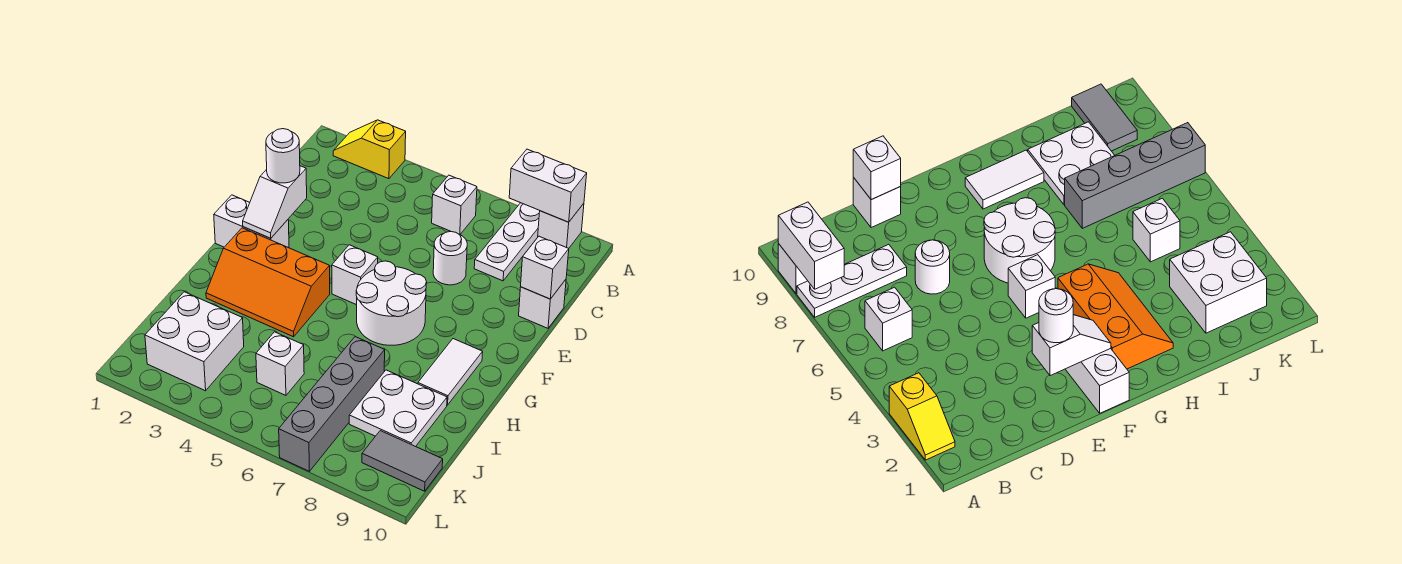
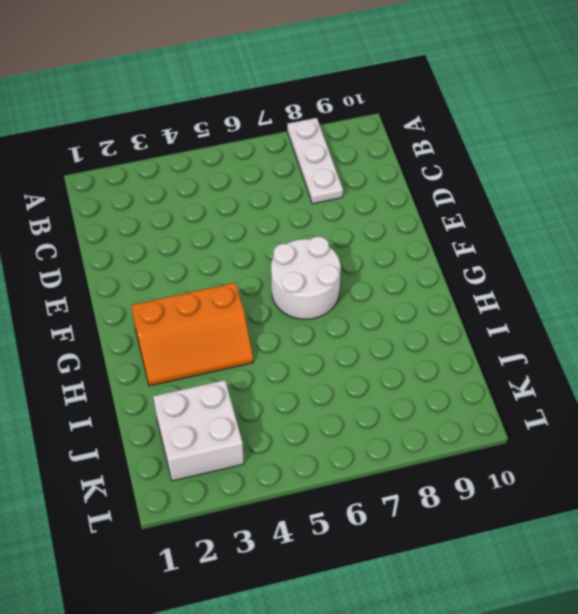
none -> yellow 1x2 slope [333,120,406,179]
none -> white 1x1 brick [538,204,584,248]
none -> white 1x1 brick [432,175,477,234]

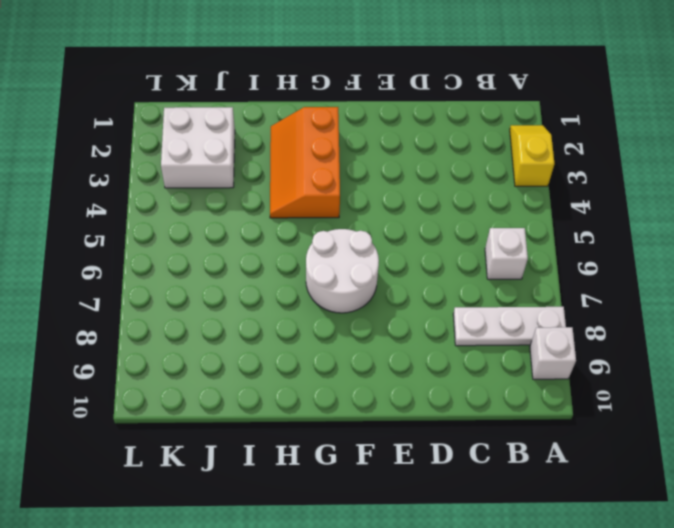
none -> white 1x1 round brick [433,231,467,285]
none -> white 1x1 brick [519,280,566,328]
none -> white 1x2 brick [214,195,289,248]

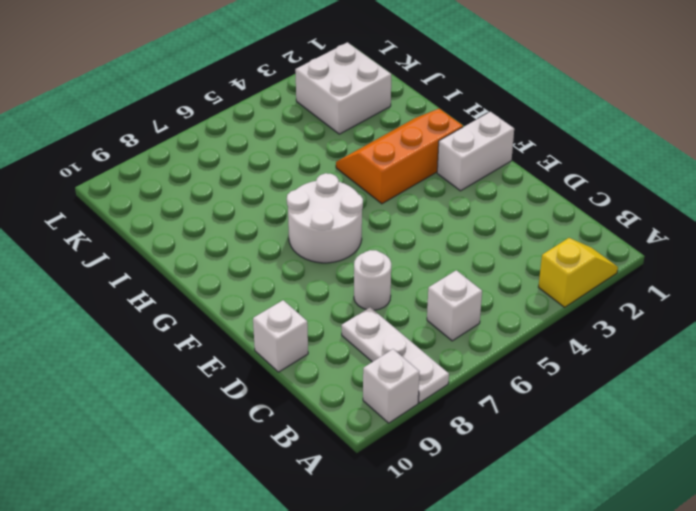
none -> white 1x1 brick [332,245,378,305]
none -> white 1x2 tile [418,339,483,405]
none -> grey 1x4 brick [279,337,385,471]

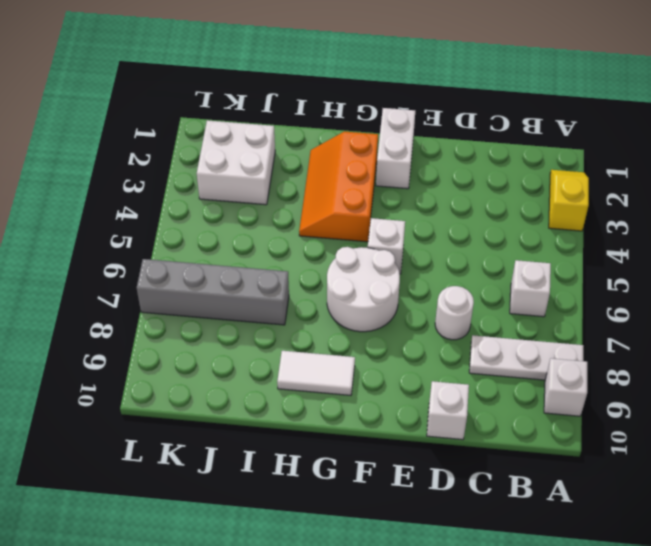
none -> white 2x2 plate [349,370,447,447]
none -> white 1x1 brick [256,332,304,395]
none -> grey 1x2 tile [362,431,443,491]

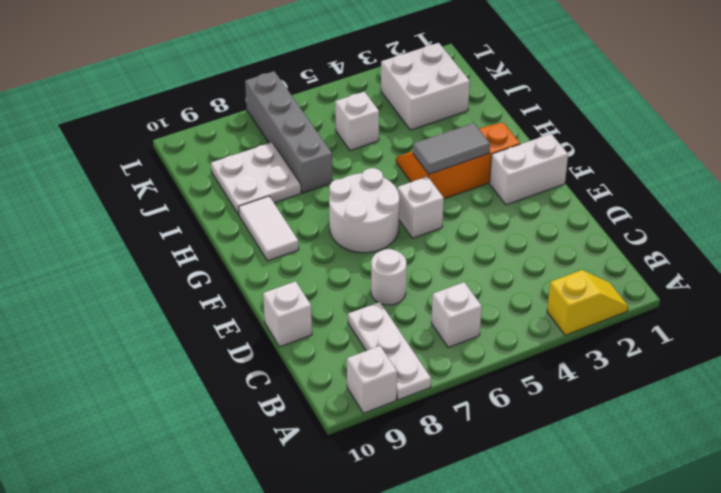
grey 1x2 tile [413,123,490,174] -> grey 1x2 tile moved to [362,431,443,491]
none -> white 1x2 brick [509,149,587,222]
none -> white 1x1 brick [521,236,569,299]
none -> white 1x2 slope [243,166,307,238]

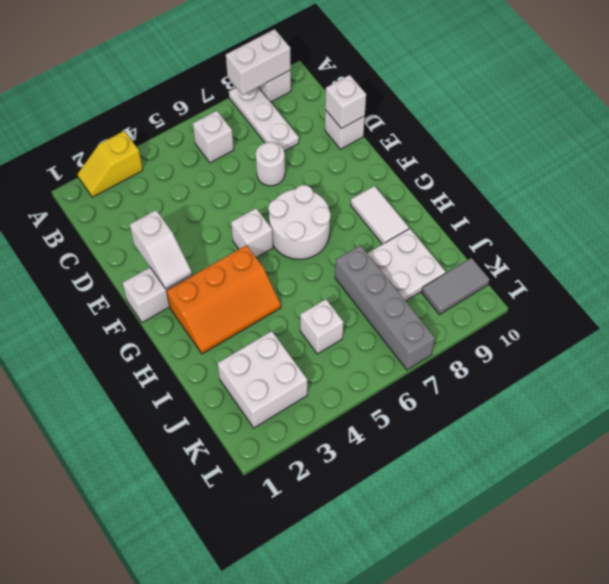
none -> white 1x1 round brick [266,129,300,183]

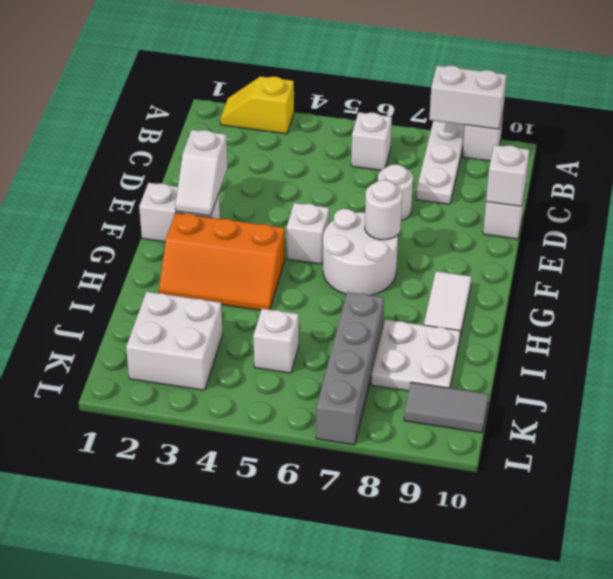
white 1x1 round brick [365,180,402,240] -> white 1x1 round brick moved to [266,129,300,183]

